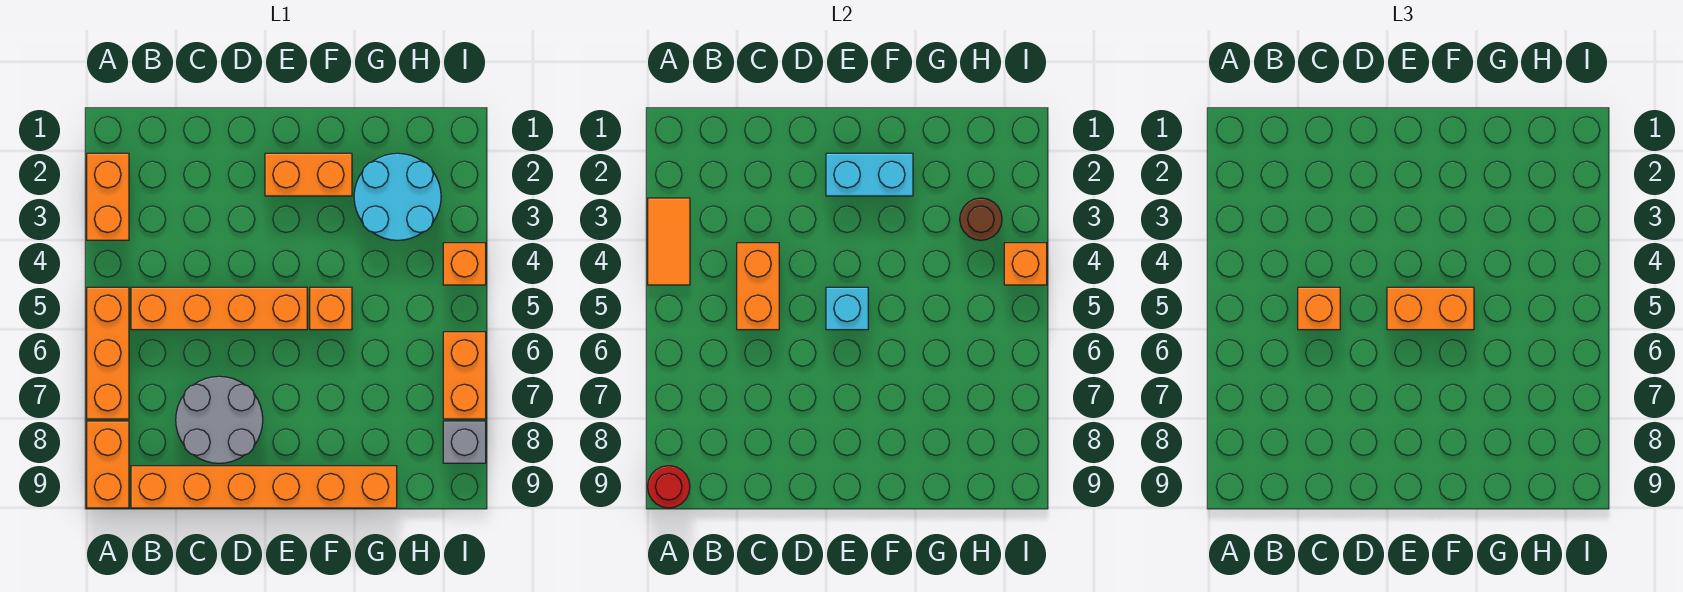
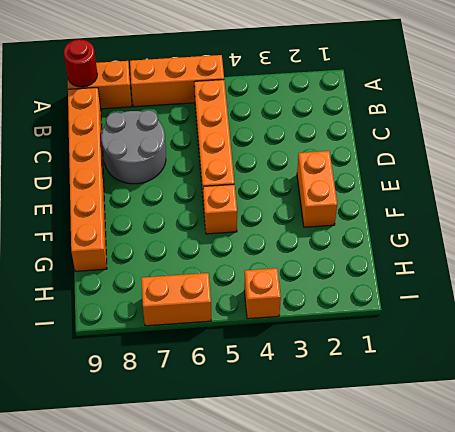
none -> orange 1x2 brick [87,153,129,240]
none -> cyan 2x2 round brick [354,153,441,240]
none -> grey 1x1 brick [443,421,486,463]

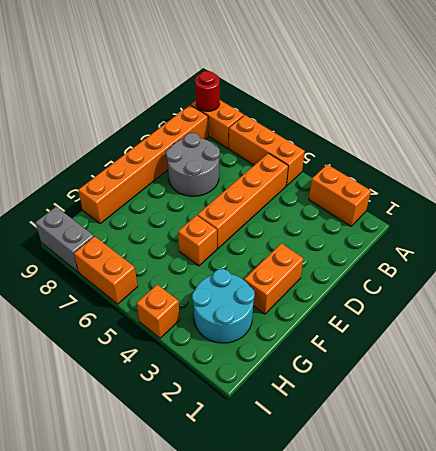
grey 1x2 brick [35,207,94,272] -> grey 1x1 brick [443,421,486,463]
none -> orange 1x2 tile [648,198,690,285]
none -> orange 1x2 brick [737,243,779,330]
none -> cyan 1x2 brick [826,153,913,196]

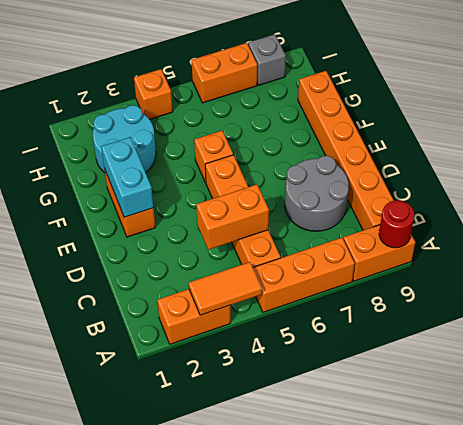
none -> cyan 1x1 brick [826,287,868,330]
none -> brown 1x1 round brick [960,198,1002,240]
none -> orange 1x1 brick [1004,243,1047,285]

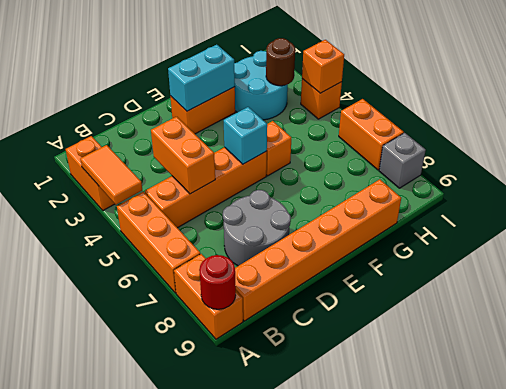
none -> orange 1x1 brick [1298,287,1340,330]
none -> orange 1x2 brick [1387,287,1474,330]

